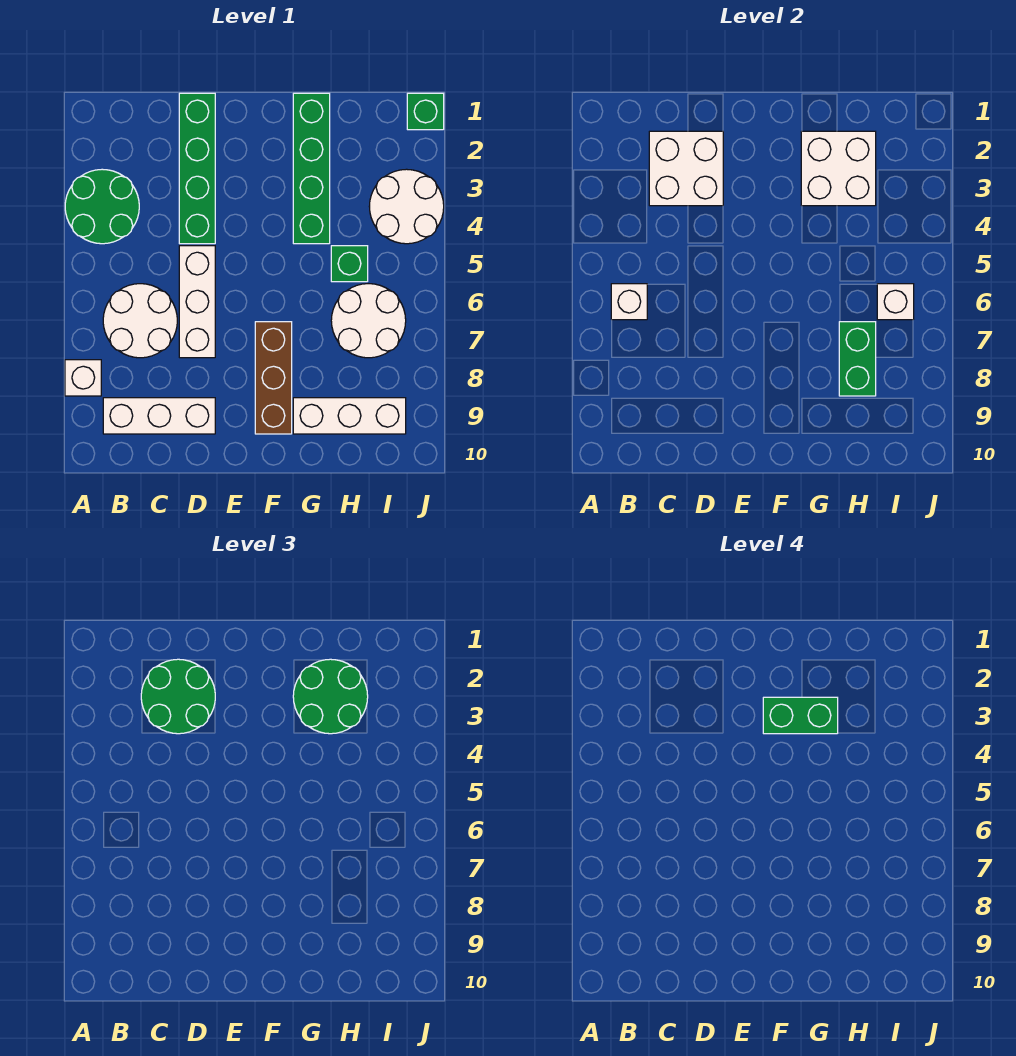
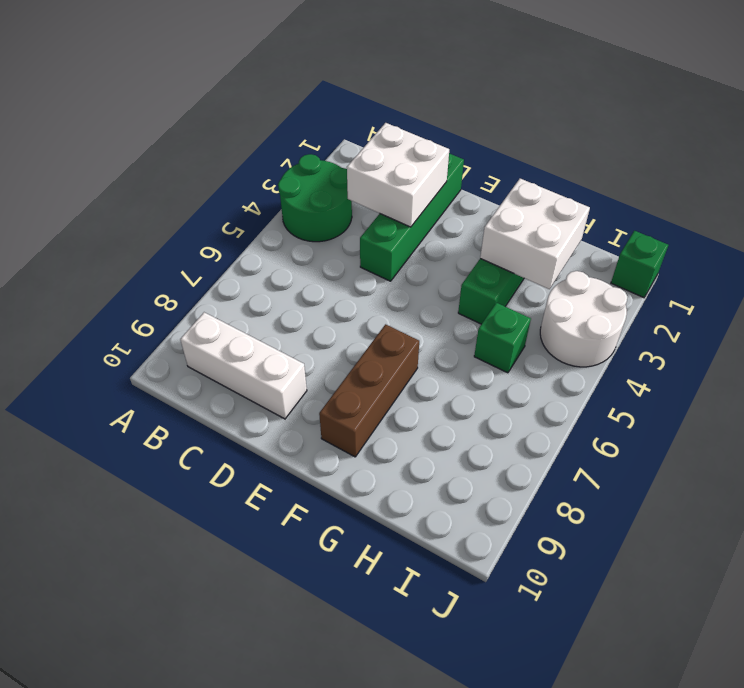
none -> white 1x1 brick [65,360,101,396]
none -> white 2x2 round brick [103,284,177,358]
none -> white 1x3 brick [179,246,215,358]

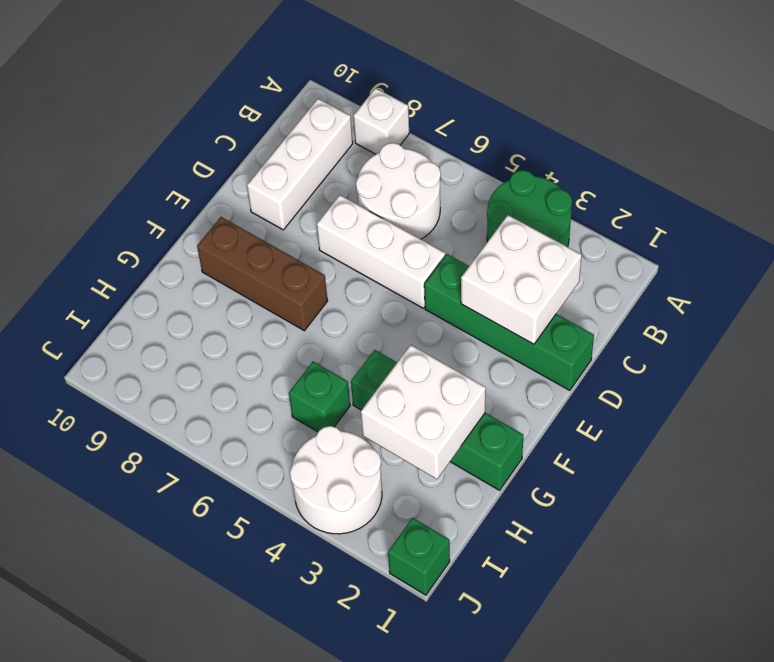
none -> white 1x3 brick [293,398,406,434]
none -> white 2x2 round brick [331,284,406,358]
none -> white 1x1 brick [611,284,647,320]

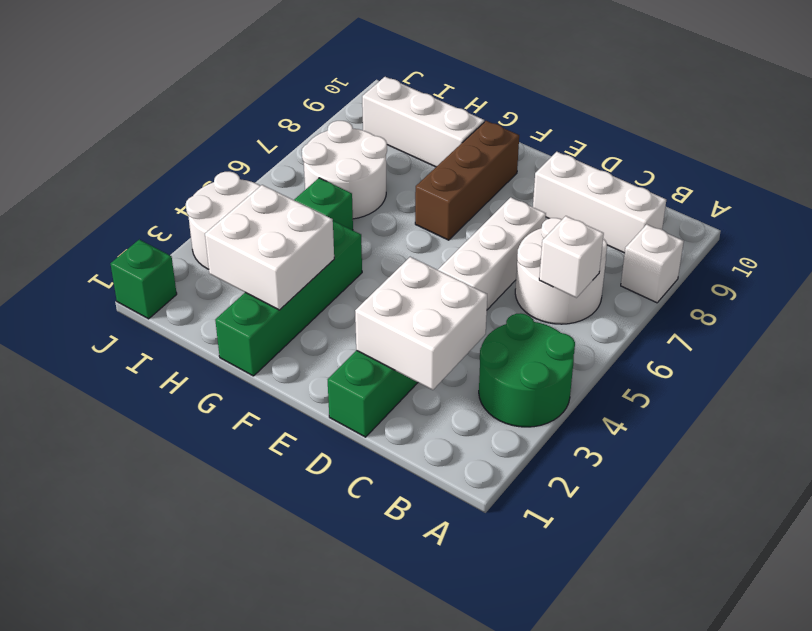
none -> green 1x2 brick [839,322,876,396]
none -> white 1x1 brick [877,284,914,320]
none -> green 2x2 round brick [141,659,215,734]

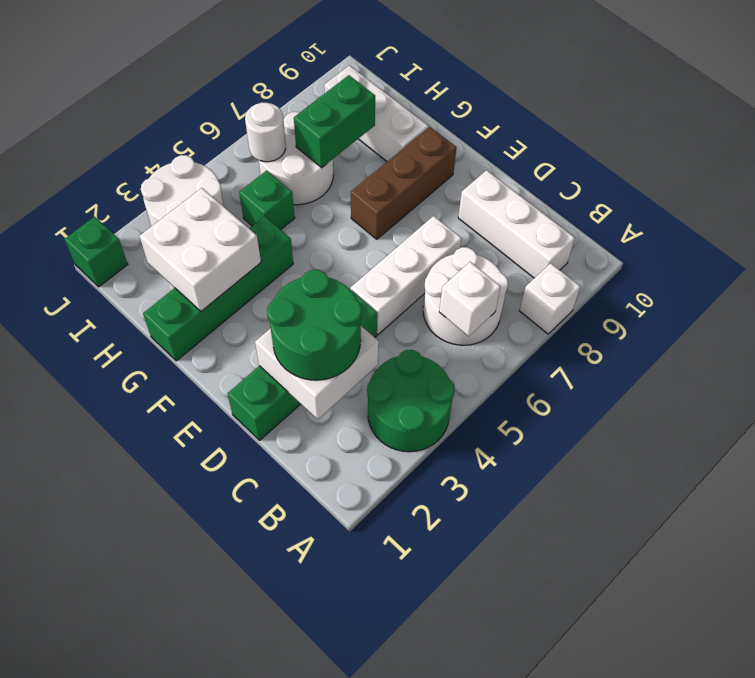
white 1x1 round brick [245,103,286,162] -> white 1x1 brick [877,284,914,320]
none -> green 2x2 round brick [293,659,368,734]
none -> green 1x2 brick [763,697,838,734]

